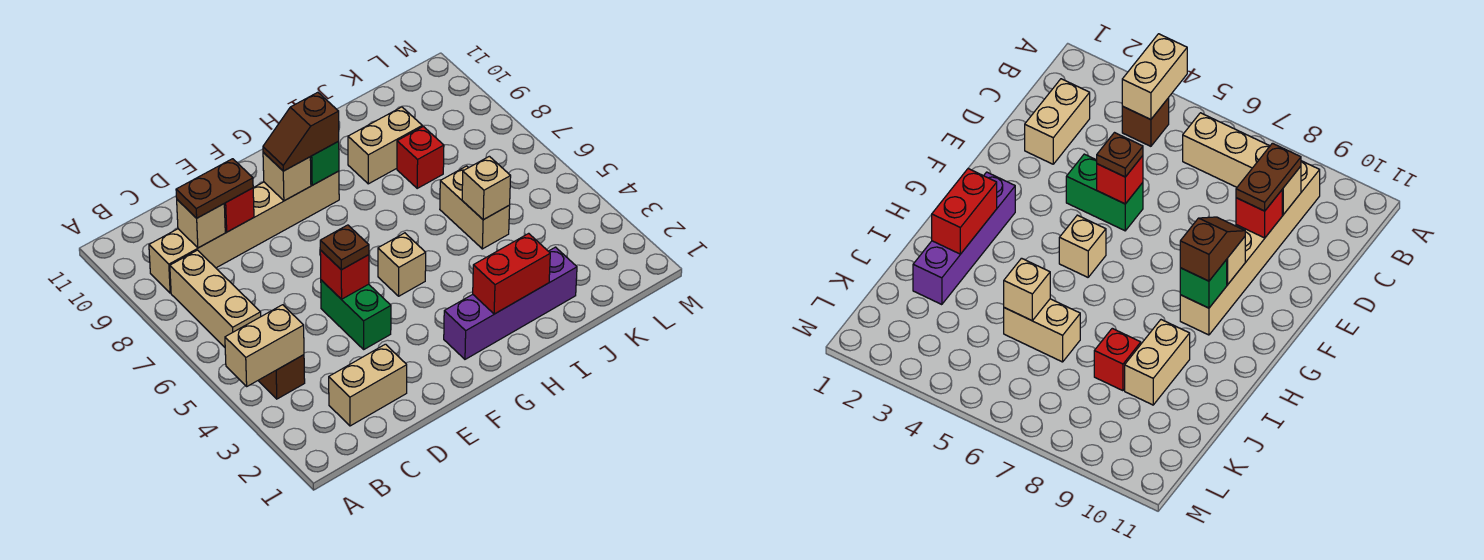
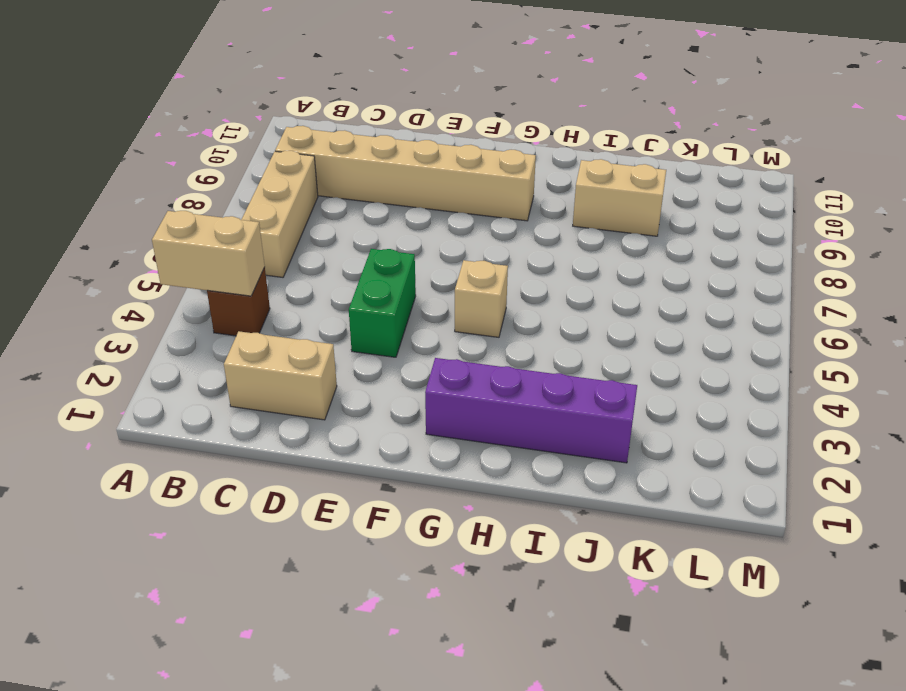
none -> tan 1x2 brick [440,166,510,249]
none -> red 1x1 brick [397,127,444,188]
none -> tan 1x1 brick [177,200,225,248]

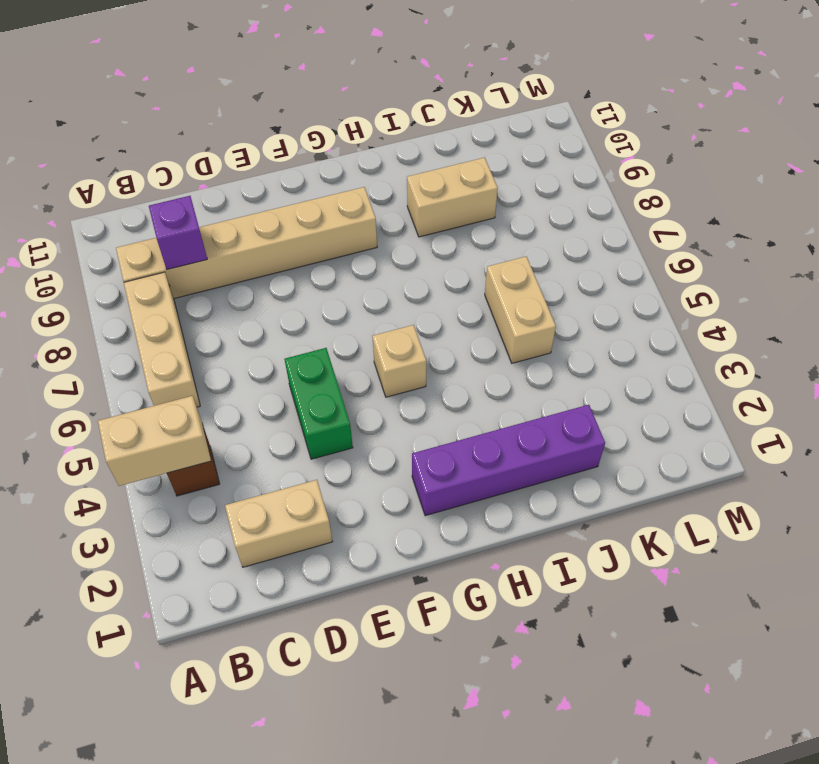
purple 1x1 brick [149,196,207,269] -> tan 1x1 brick [177,200,225,248]
none -> red 1x1 brick [397,127,444,188]
none -> red 1x1 brick [224,188,254,232]
none -> red 1x1 brick [320,250,369,299]

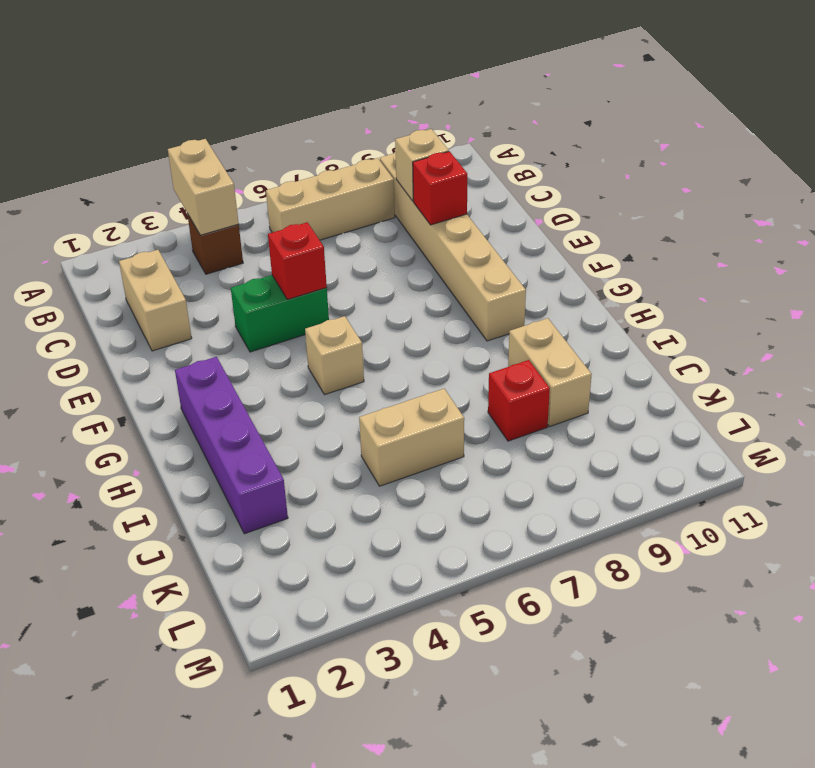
none -> tan 1x1 brick [263,153,311,201]
none -> green 1x1 brick [310,141,339,185]
none -> red 1x2 brick [473,233,550,314]

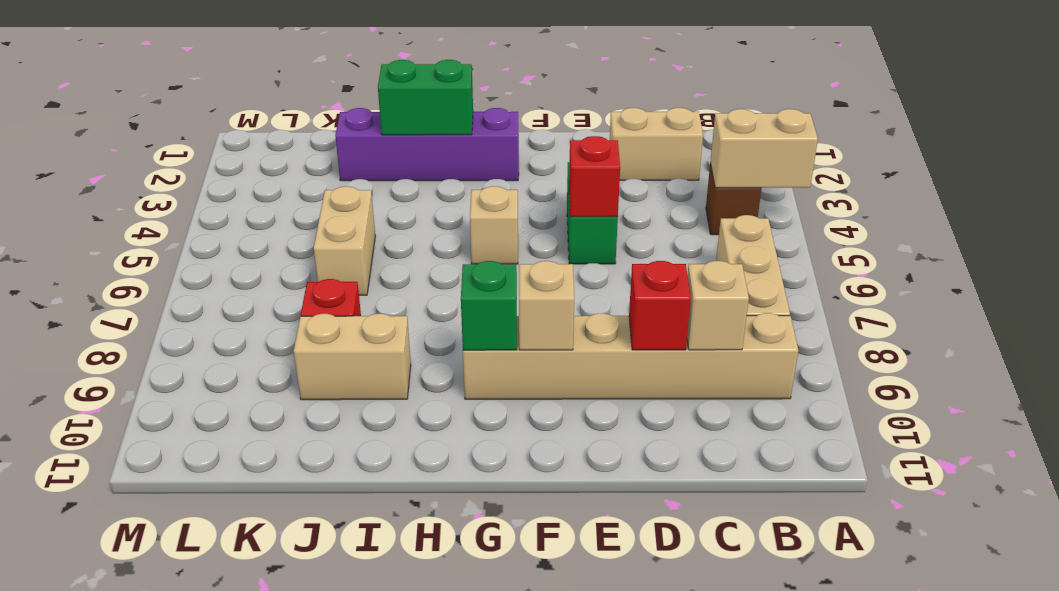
green 1x2 brick [378,60,473,135] -> red 1x2 brick [473,233,550,314]
none -> tan 1x1 brick [462,156,511,220]
none -> brown 1x2 plate [176,159,253,218]
none -> brown 1x1 plate [320,225,369,270]

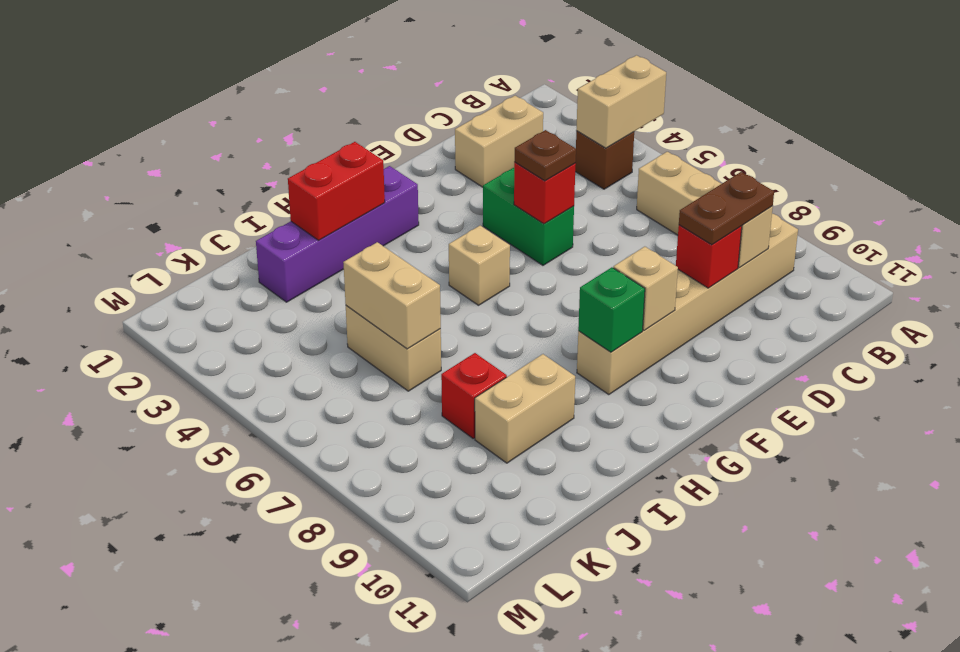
tan 1x2 brick [343,242,441,349] -> tan 1x1 brick [462,156,511,220]
none -> brown 1x2 slope [263,92,339,171]

